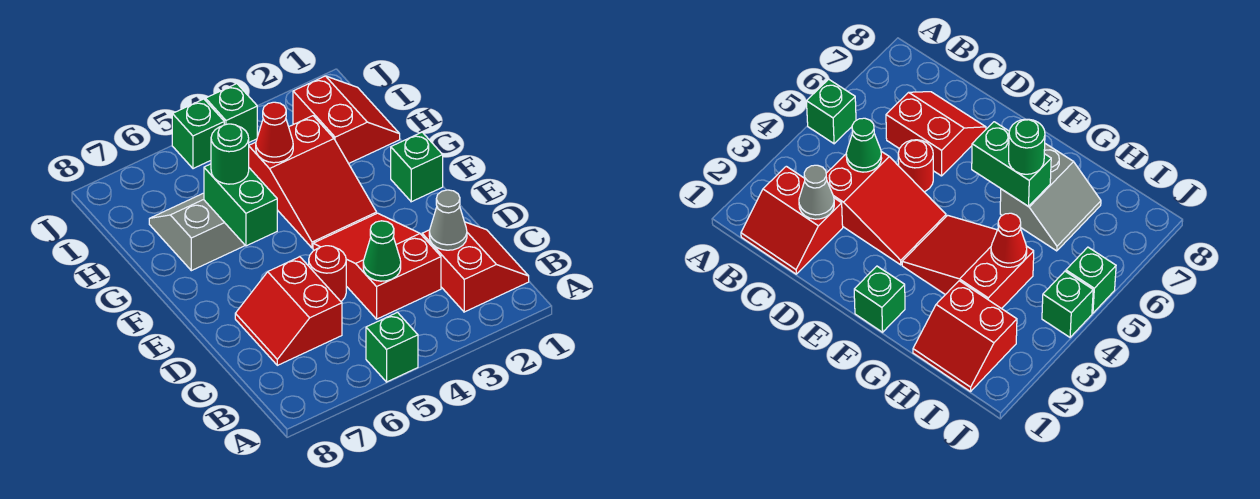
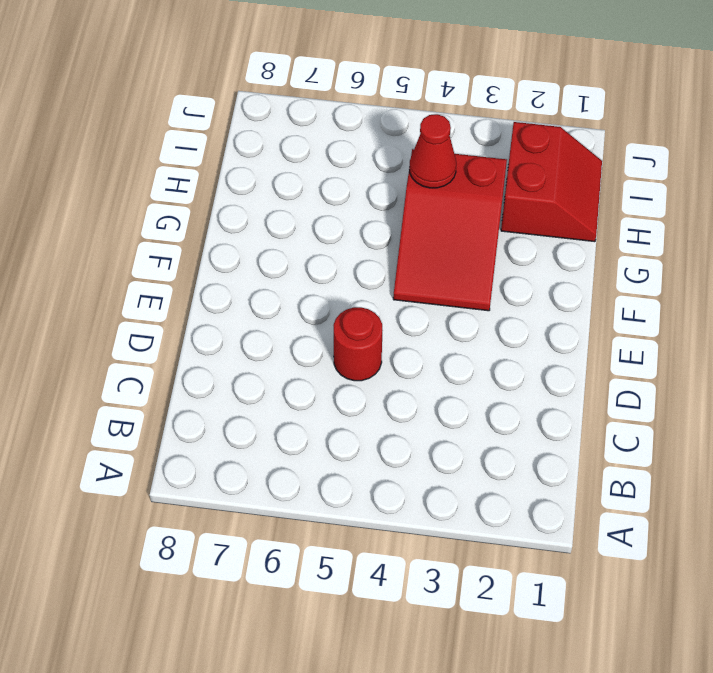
none -> green 1x1 brick [366,312,418,382]
none -> red 2x2 slope [422,222,529,312]
none -> red 2x3 slope [313,213,441,319]

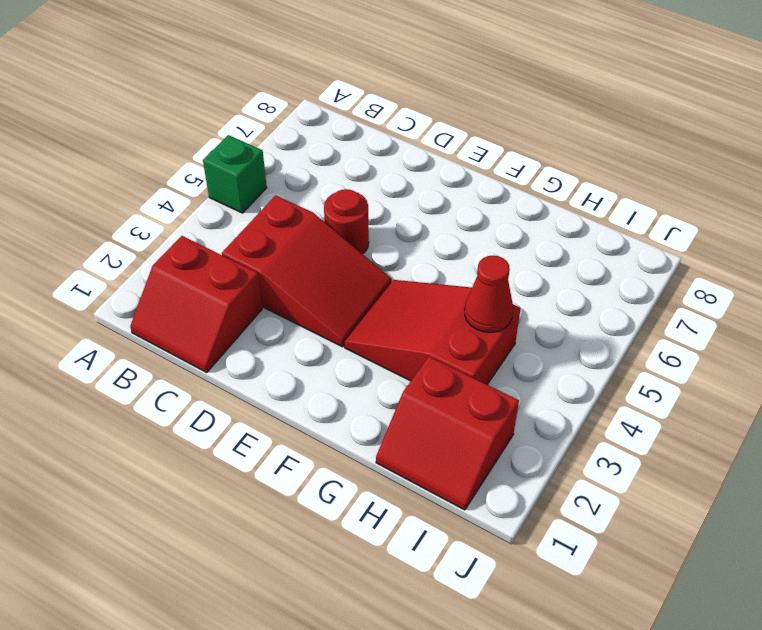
none -> red 2x2 slope [235,257,342,365]
none -> green 1x1 brick [391,132,443,202]
none -> grey 2x2 slope [149,193,245,271]

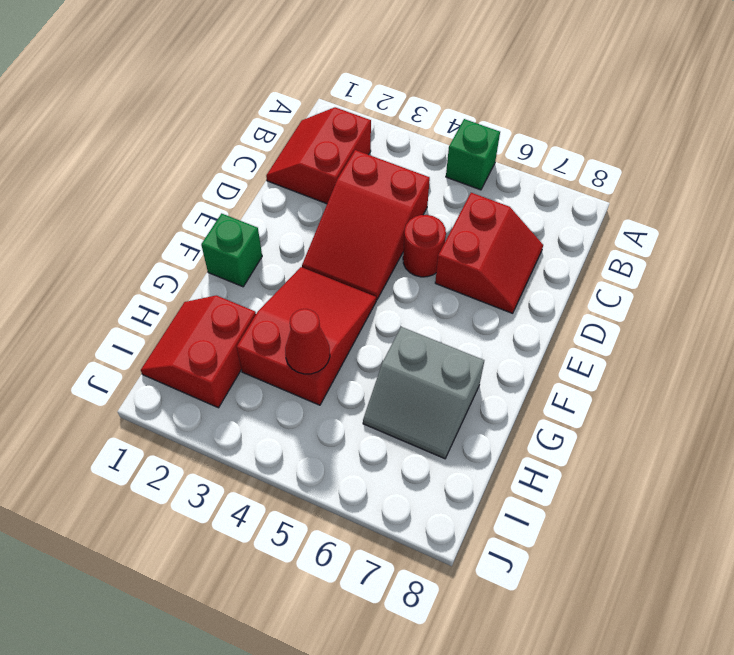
none -> green 1x1 brick [206,84,257,142]
none -> green 1x1 brick [172,99,224,169]
none -> grey 1x1 cone [429,190,467,250]

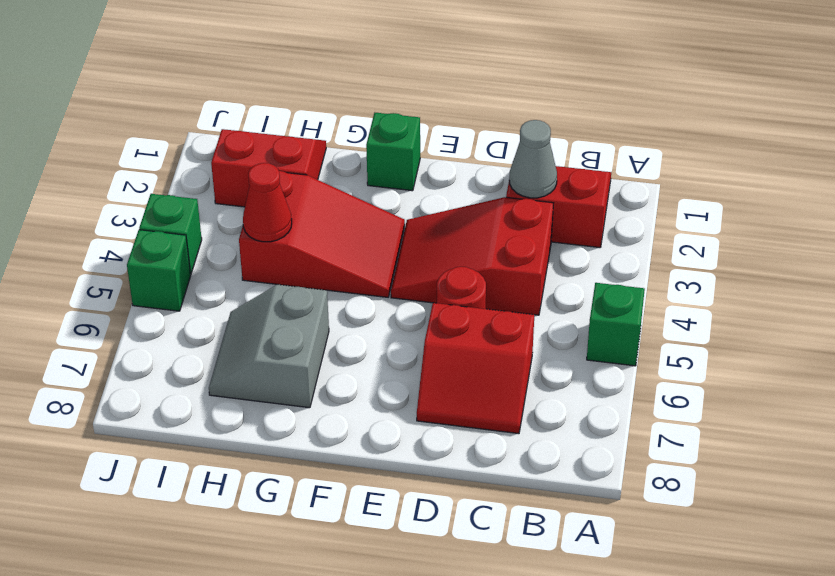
none -> green 1x1 cone [363,221,401,281]
none -> green 1x2 brick [204,164,277,246]
none -> green 1x1 round brick [211,124,249,184]

